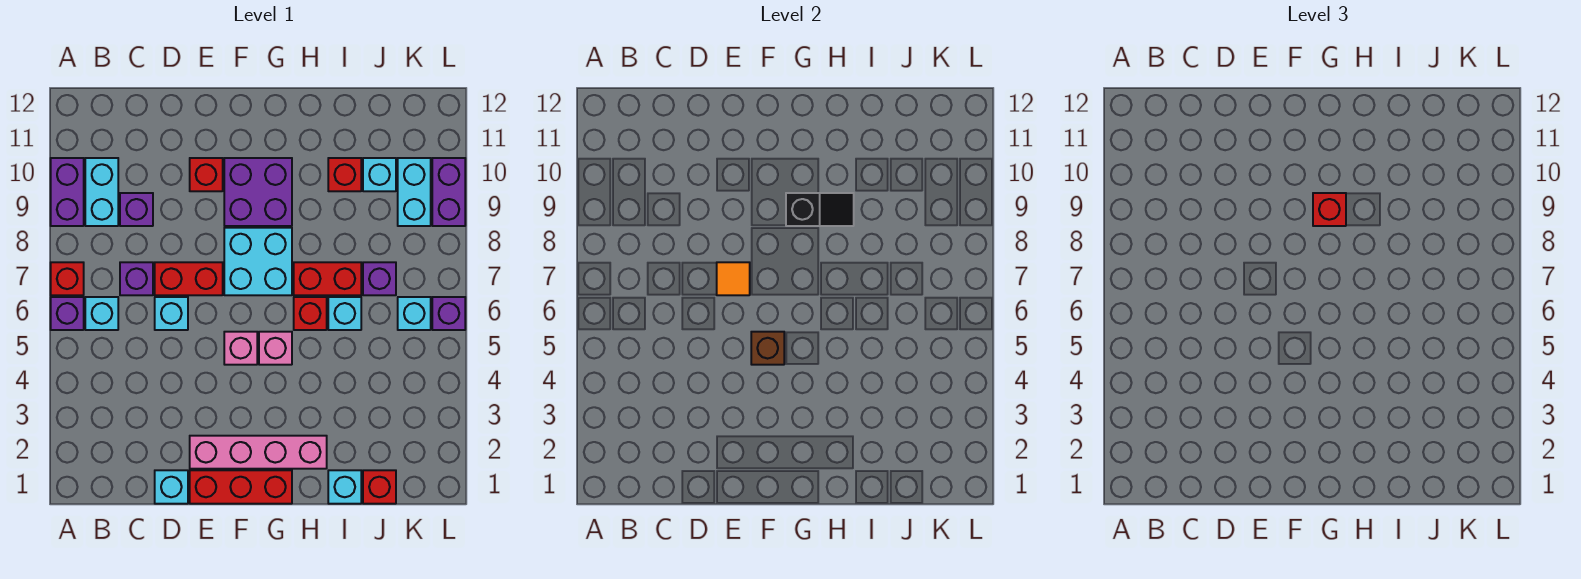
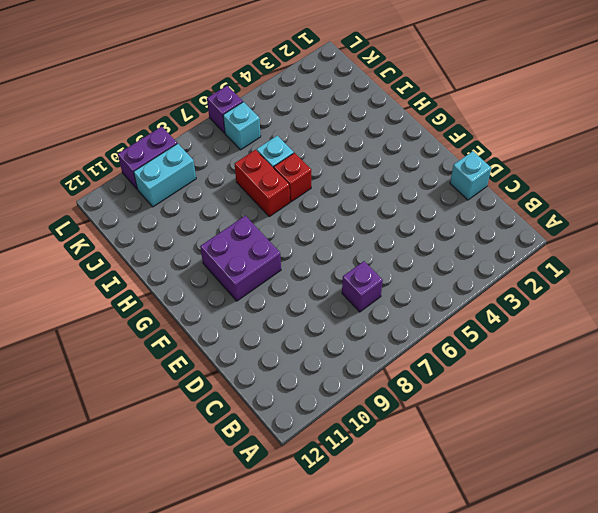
none -> purple 1x1 brick [51,297,84,330]
none -> red 1x1 brick [51,262,84,295]
none -> purple 1x2 brick [51,158,84,226]
none -> cyan 1x1 brick [85,297,118,330]

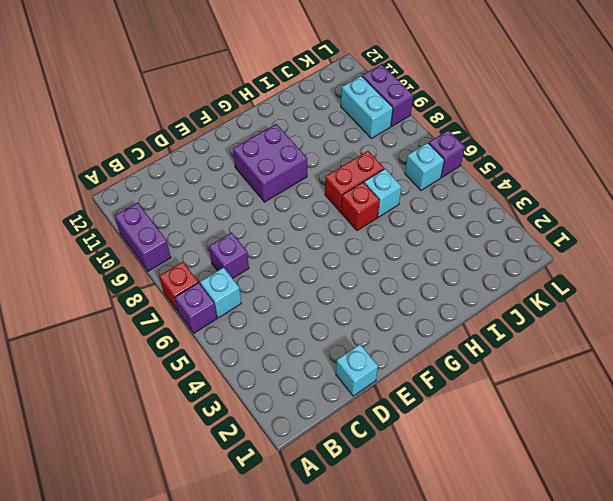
none -> cyan 1x2 brick [85,158,118,226]
none -> purple 1x1 brick [120,193,153,226]
none -> cyan 1x1 brick [155,297,188,330]
none -> red 1x2 brick [155,262,223,295]

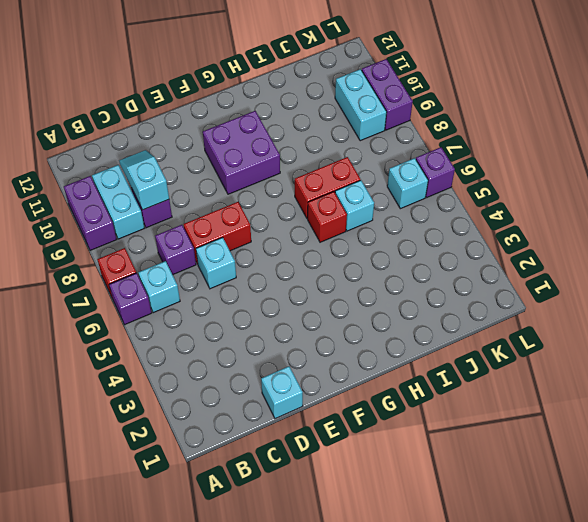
cyan 1x2 slope [119,150,169,210] -> none
none -> red 1x3 brick [190,470,292,504]
none -> pink 1x4 brick [190,436,327,469]
none -> red 1x1 brick [190,158,223,191]
none -> pink 1x1 brick [224,332,257,365]

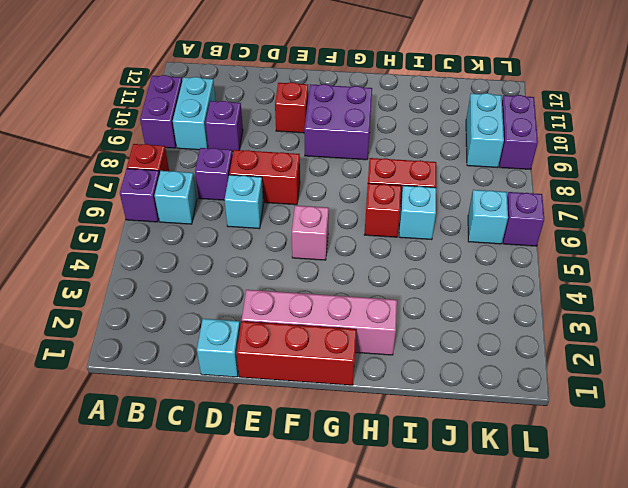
none -> cyan 2x2 brick [224,228,292,295]
none -> pink 1x1 brick [259,332,292,365]
none -> cyan 1x1 brick [328,470,361,504]
none -> red 1x1 brick [328,158,361,191]

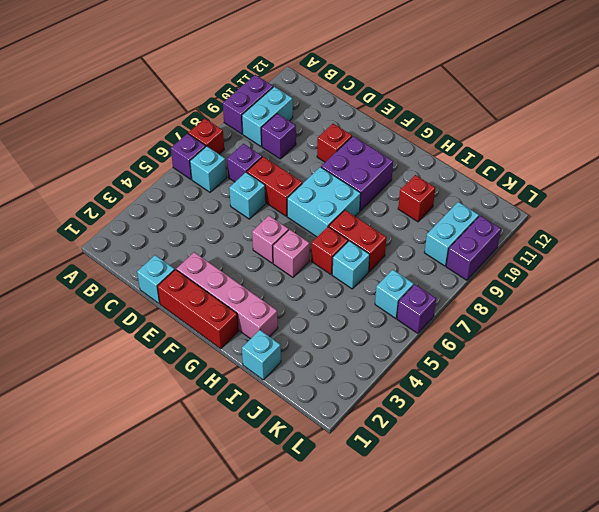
none -> red 1x1 brick [363,470,396,504]
none -> purple 1x1 brick [363,262,396,295]
none -> cyan 1x1 brick [363,158,396,191]
none -> orange 1x1 tile [717,262,750,295]

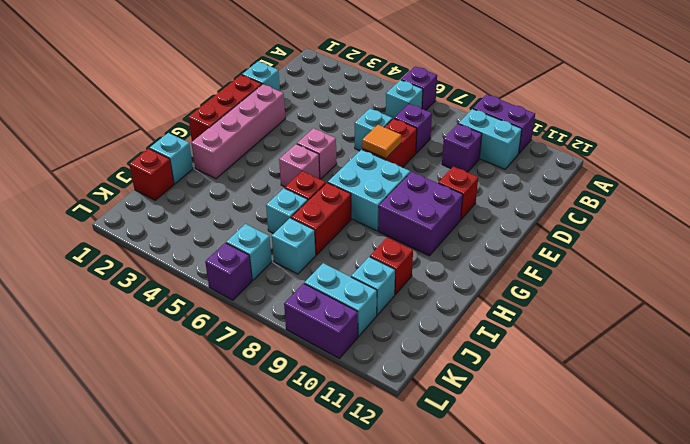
cyan 1x1 brick [272,218,316,274] -> purple 1x1 brick [363,262,396,295]
none -> red 1x1 brick [51,262,84,295]
none -> brown 1x1 brick [751,332,784,365]
none -> black 1x2 slope [786,193,854,226]
none -> red 1x1 brick [1313,193,1346,226]

